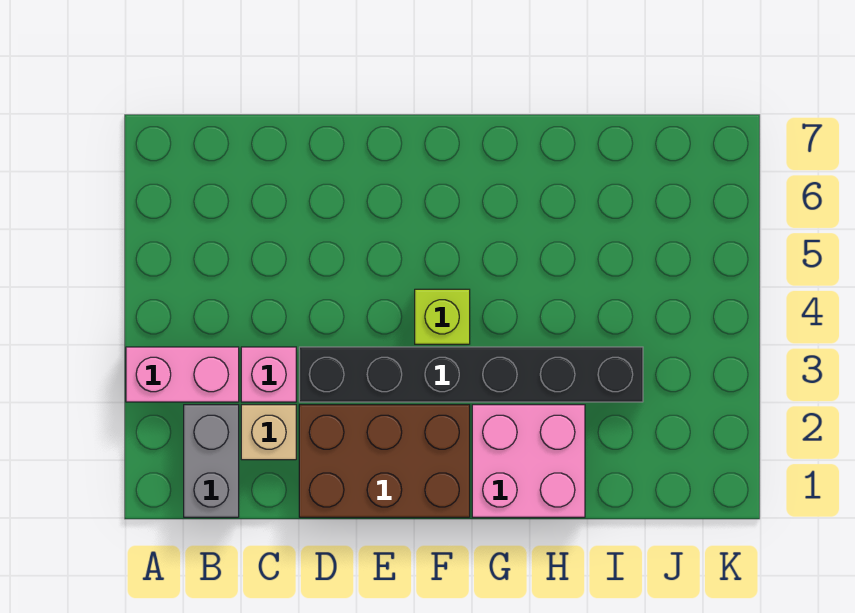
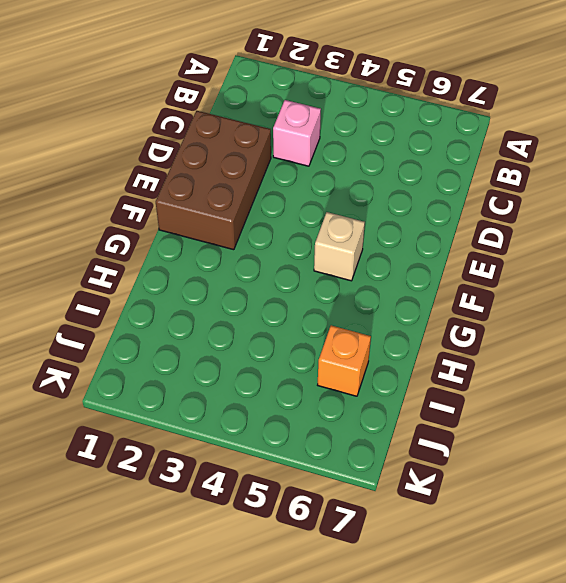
tan 1x1 brick [314,212,365,281] -> tan 1x1 brick moved to [241,405,296,460]
orange 1x1 brick [318,325,371,396] -> none
none -> pink 1x2 brick [126,347,239,402]
none -> grey 1x2 brick [184,405,239,517]

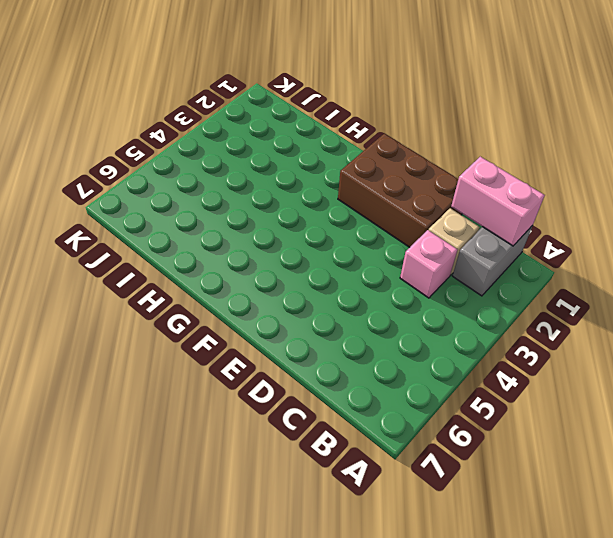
pink 1x2 brick [451,157,545,246] -> pink 1x2 brick moved to [126,347,239,402]
none -> black 1x6 brick [299,347,643,402]
none -> lime 1x1 brick [415,289,470,344]

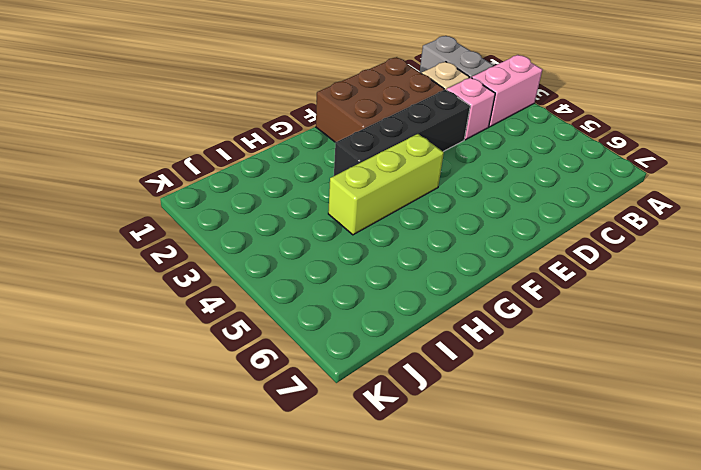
black 1x4 brick [334,89,470,176] -> black 1x6 brick [299,347,643,402]
lime 1x3 brick [328,134,444,235] -> lime 1x1 brick [415,289,470,344]
none -> pink 2x2 brick [472,405,585,517]

